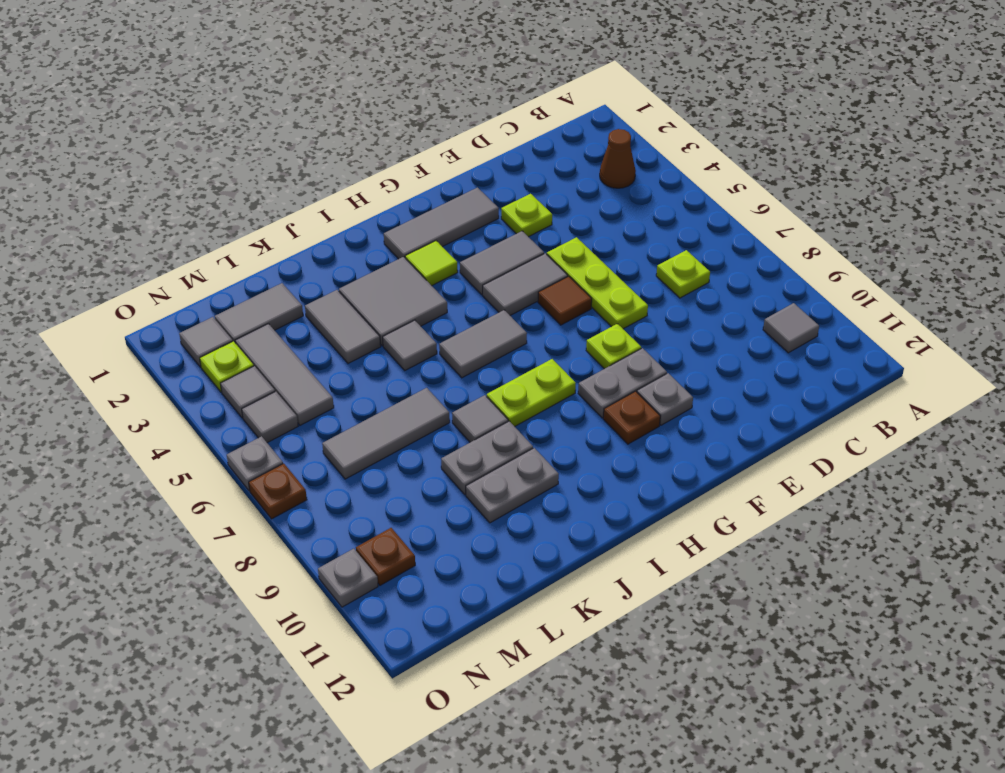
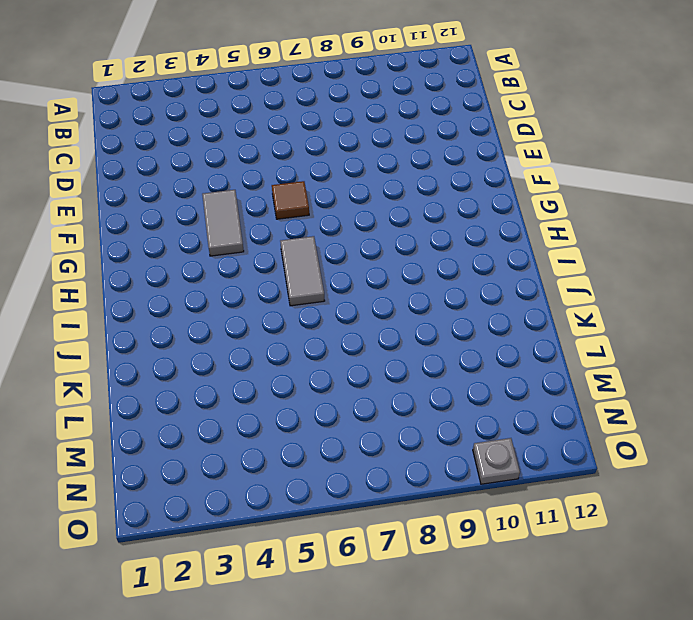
none -> brown 1x1 cone [600,129,636,188]
none -> grey 1x1 tile [763,303,819,353]
none -> lime 1x1 plate [656,250,710,298]
none -> lime 1x1 plate [501,194,552,237]

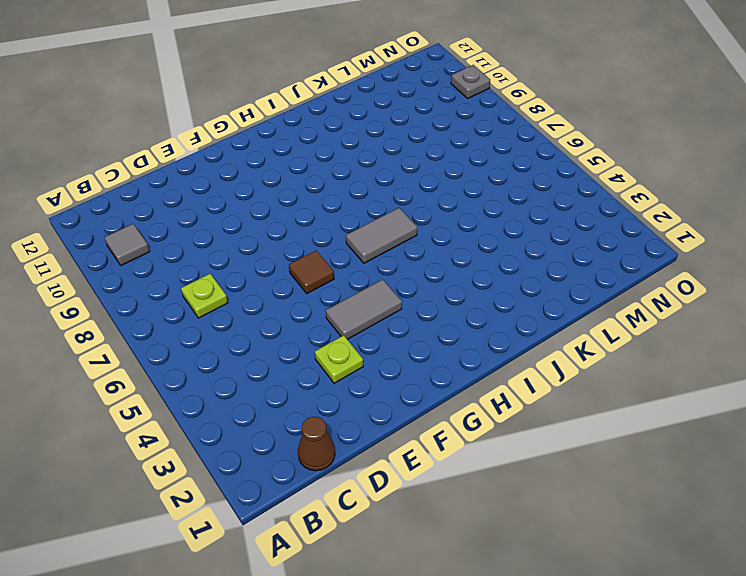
brown 1x1 cone [298,417,335,471] -> brown 1x1 cone moved to [600,129,636,188]
none -> lime 1x3 plate [547,237,648,329]
none -> grey 1x3 tile [384,188,499,259]
none -> grey 1x2 tile [483,253,568,315]
none -> lime 1x1 plate [586,324,641,369]

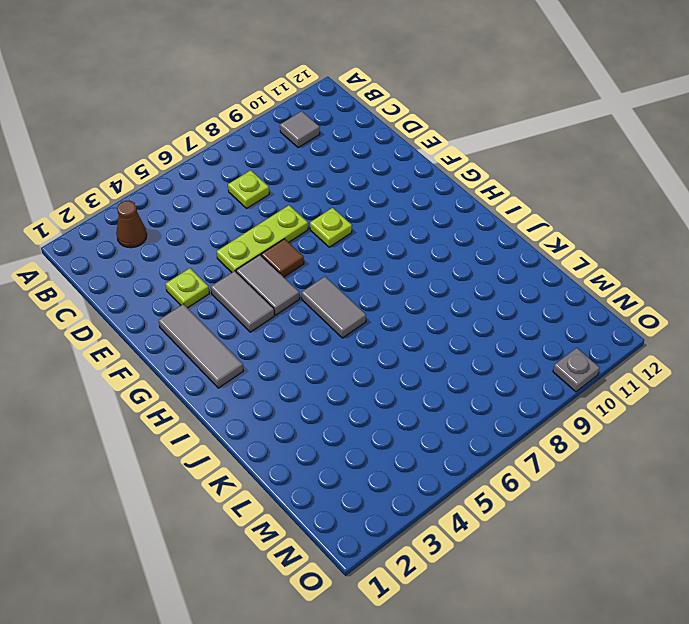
none -> grey 1x2 plate [578,348,667,418]
none -> grey 1x1 plate [637,373,693,425]
none -> brown 1x1 plate [603,391,660,444]
none -> lime 1x1 tile [405,241,458,286]

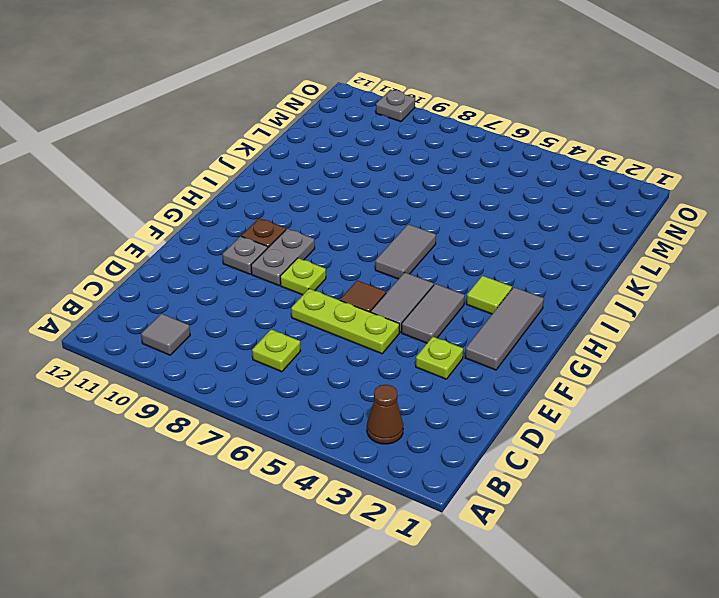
none -> lime 1x2 plate [487,359,576,426]
none -> grey 2x2 tile [339,257,447,346]
none -> grey 1x1 tile [383,320,437,370]
none -> grey 1x1 tile [452,395,508,442]

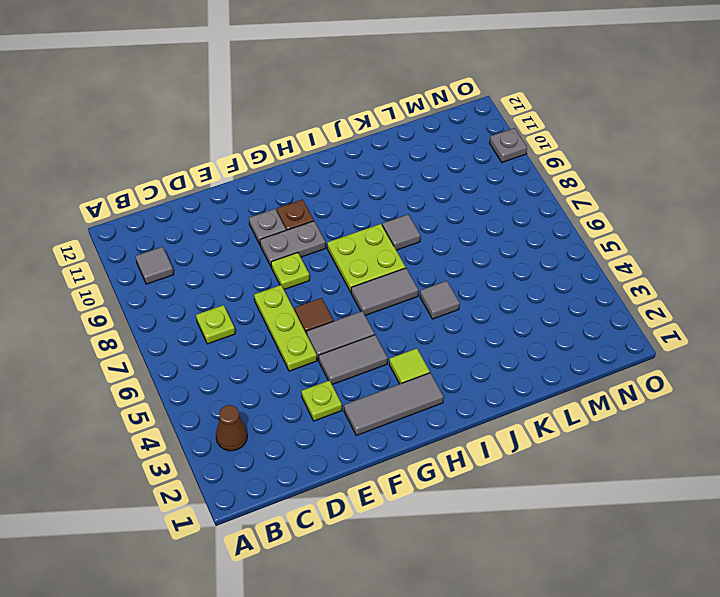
lime 2x2 plate [327,224,406,292] -> lime 1x2 plate [487,359,576,426]
none -> grey 2x2 tile [339,257,447,346]
none -> grey 1x2 plate [441,421,533,495]
none -> grey 1x2 plate [466,448,559,523]
none -> grey 1x2 tile [305,290,381,363]

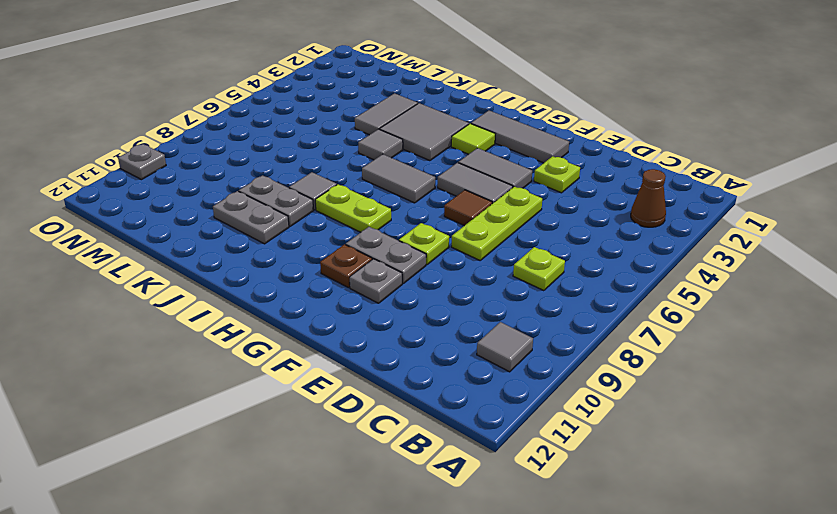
none -> grey 1x3 tile [322,388,450,479]
none -> grey 1x2 tile [215,283,303,343]
none -> grey 1x3 tile [235,324,334,425]
none -> grey 1x1 tile [179,317,233,367]

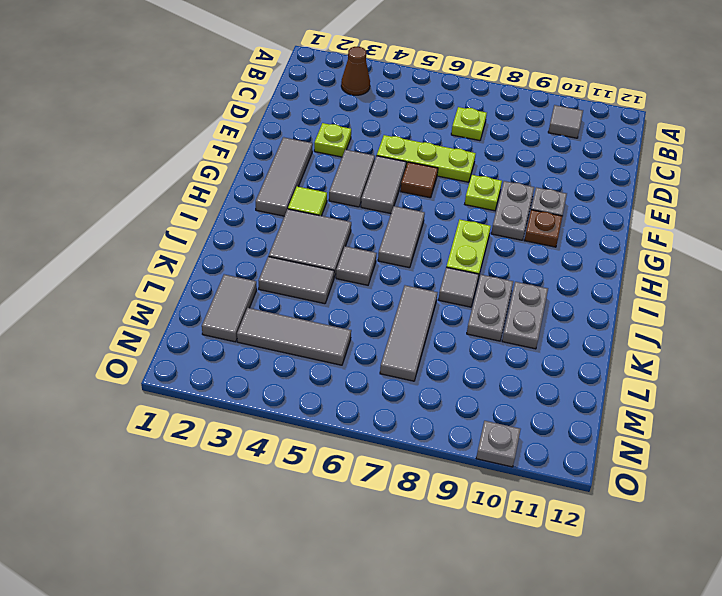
none -> grey 1x1 tile [179,317,233,367]
none -> lime 1x1 plate [200,341,254,392]
none -> grey 1x1 tile [220,366,275,418]
none -> grey 1x1 tile [242,392,298,443]

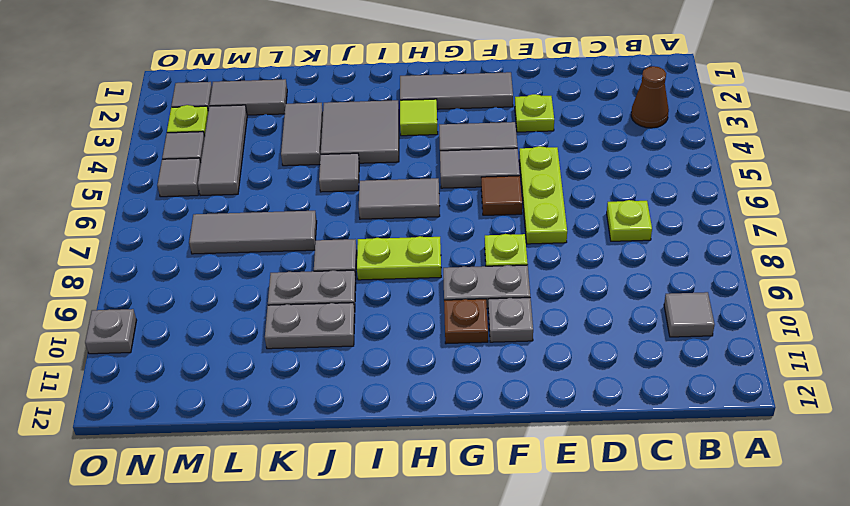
none -> brown 1x1 plate [356,528,415,585]
none -> grey 1x1 plate [227,436,283,491]
none -> brown 1x1 plate [249,464,307,519]

